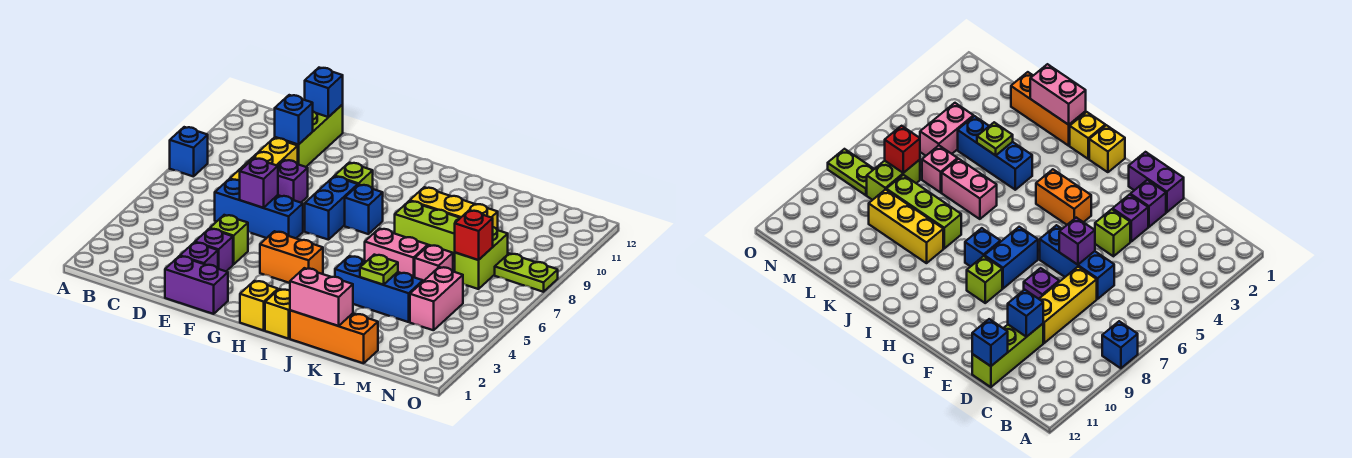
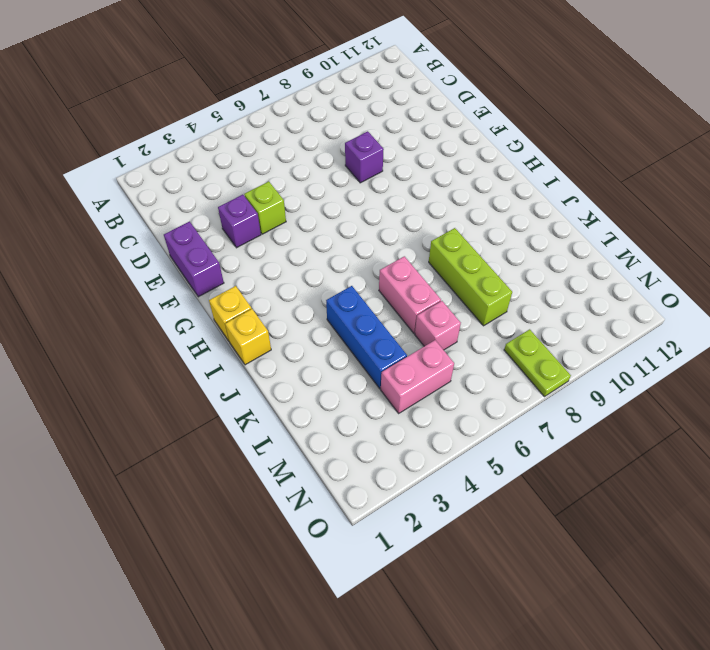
none -> blue 1x1 brick [170,127,208,177]
none -> blue 1x3 brick [215,179,303,238]
none -> yellow 1x3 brick [230,138,298,181]
none -> lime 1x3 brick [275,105,343,167]

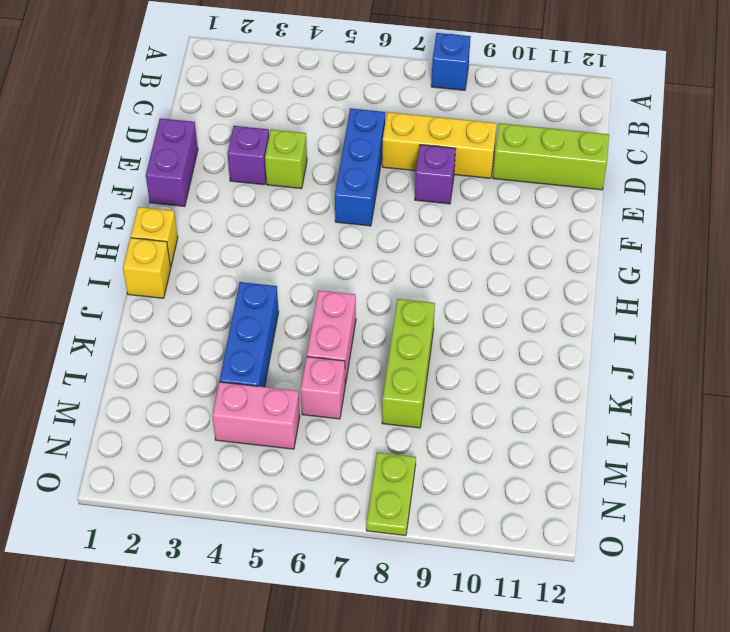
none -> purple 1x1 brick [180,242,218,269]
none -> orange 1x2 brick [260,231,323,283]
none -> blue 1x2 brick [305,176,358,240]
none -> lime 1x1 brick [335,163,373,189]

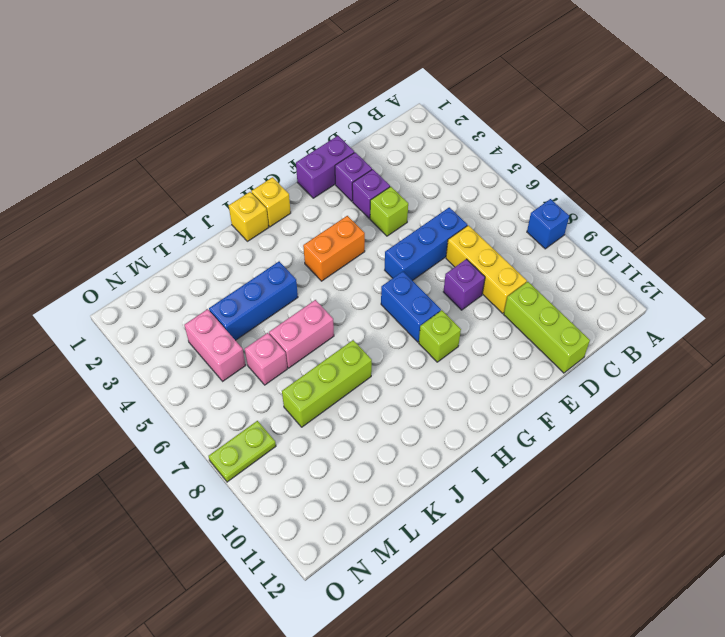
none -> blue 1x1 brick [345,185,383,234]
none -> orange 1x3 brick [290,310,378,363]
none -> yellow 1x3 brick [410,187,498,230]
none -> lime 1x2 brick [455,227,508,289]

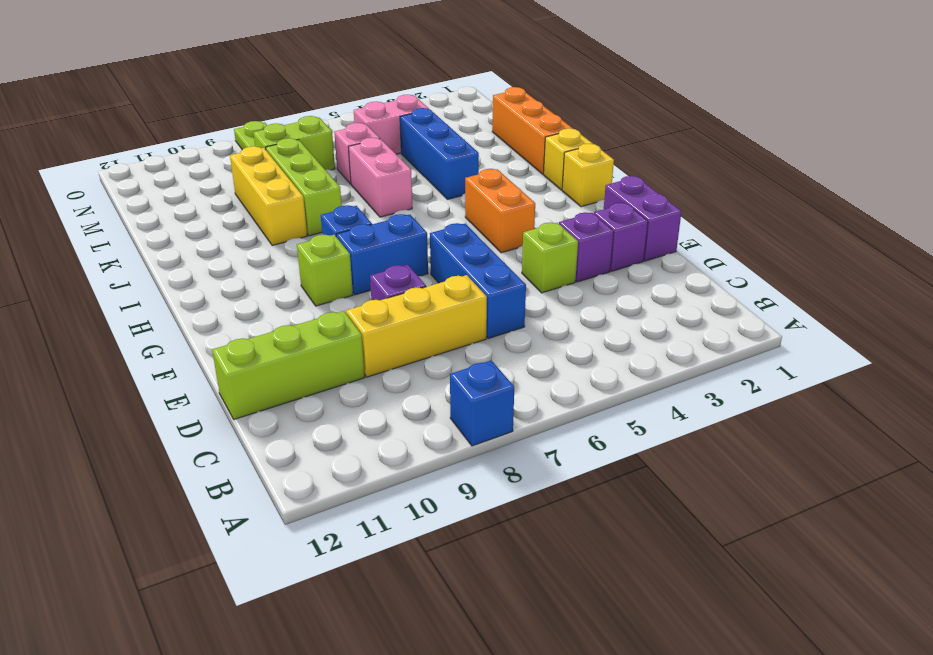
none -> blue 1x1 brick [275,95,313,145]
none -> blue 1x1 brick [305,68,343,117]
none -> purple 1x1 brick [240,158,278,208]
none -> pink 1x2 brick [290,268,353,326]

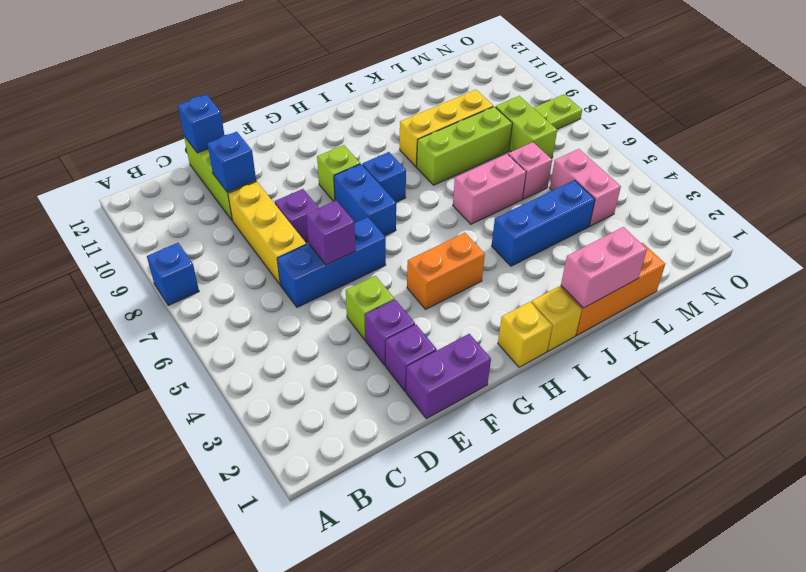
none -> lime 1x1 plate [360,255,398,285]
none -> red 1x1 brick [455,210,493,260]

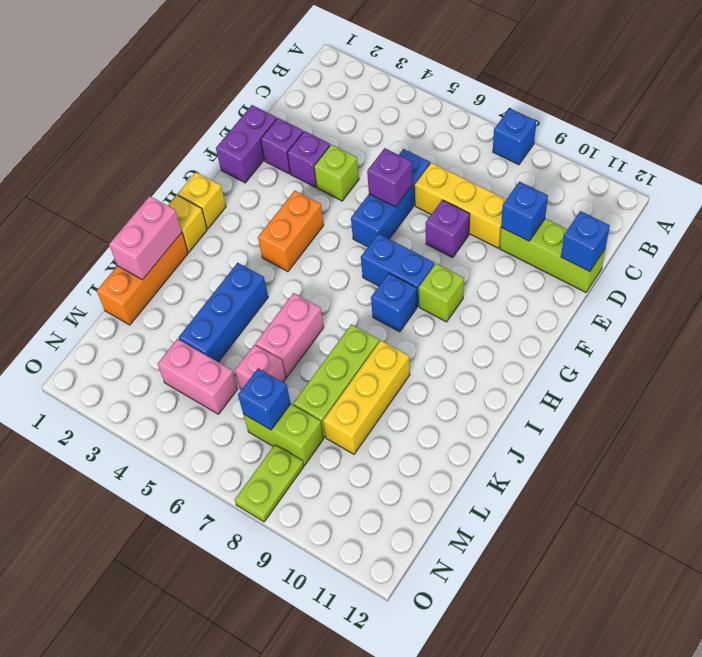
blue 1x1 brick [238,368,291,430] -> red 1x1 brick [455,210,493,260]
none -> lime 1x1 plate [360,255,398,285]

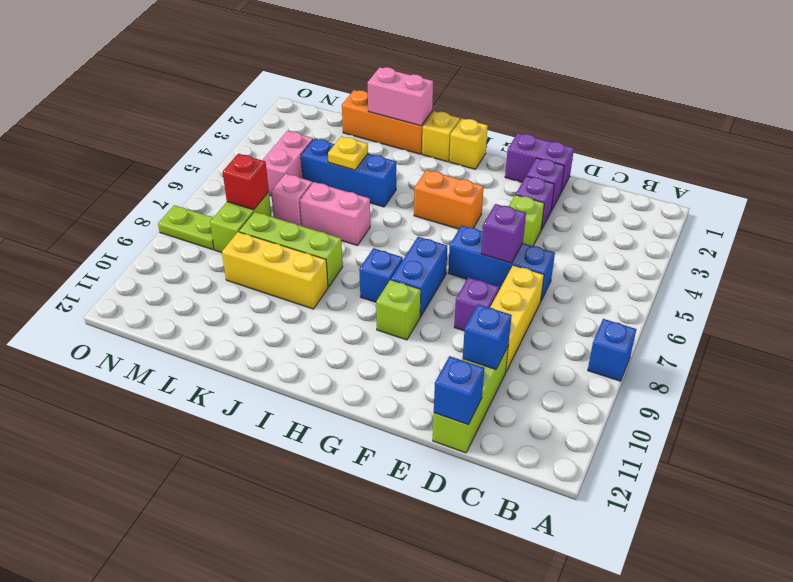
yellow 1x1 plate [328,136,368,170] -> lime 1x1 plate [360,255,398,285]

